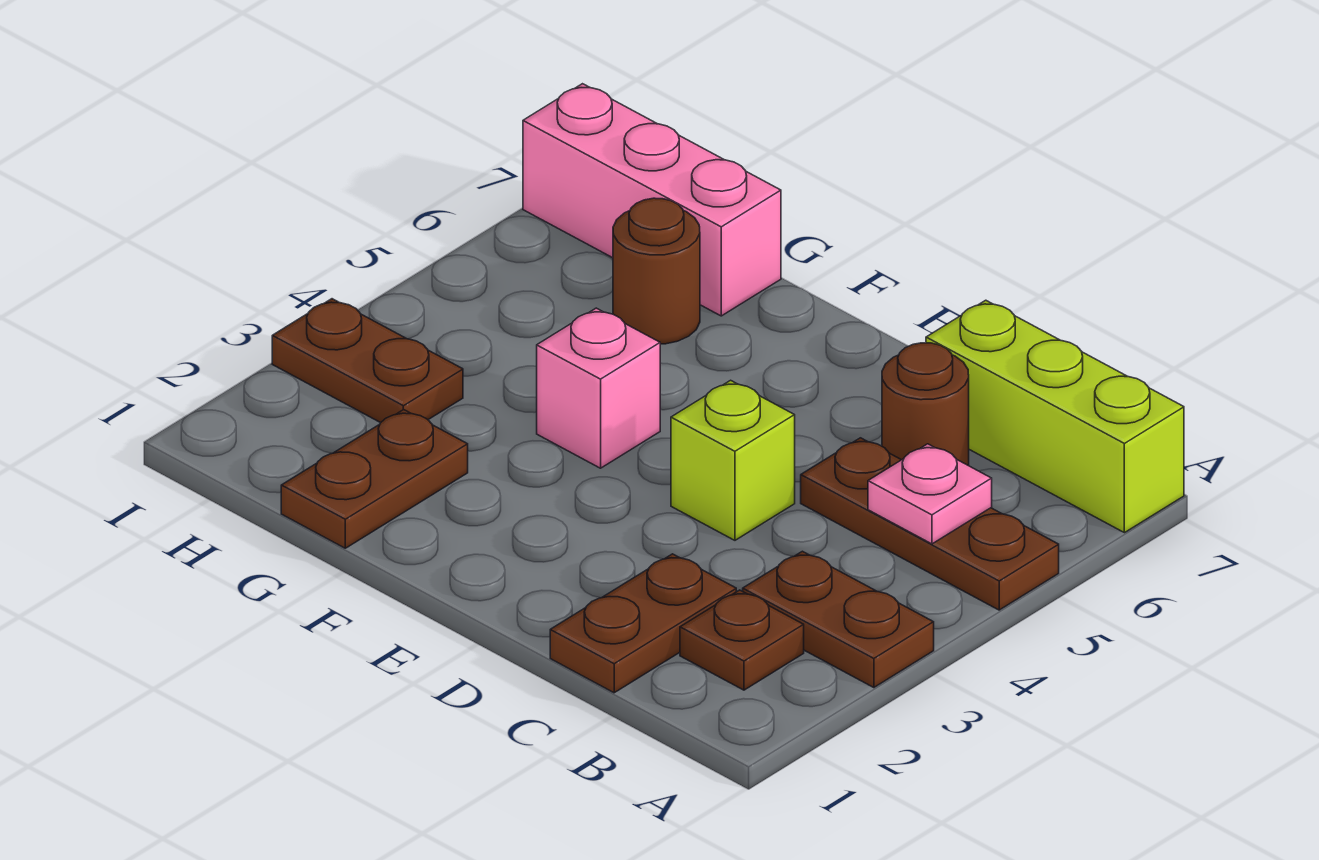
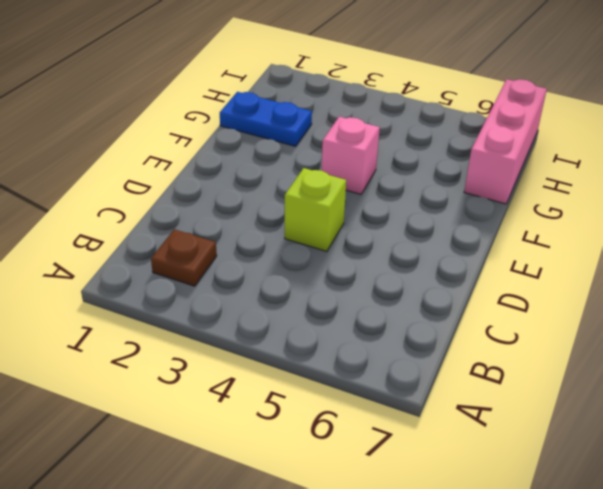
blue 1x2 plate [220,92,312,146] -> brown 1x2 plate [281,410,468,548]
none -> brown 1x2 plate [743,551,934,688]
none -> brown 1x3 plate [801,438,1059,610]
none -> lime 1x3 brick [926,300,1184,533]

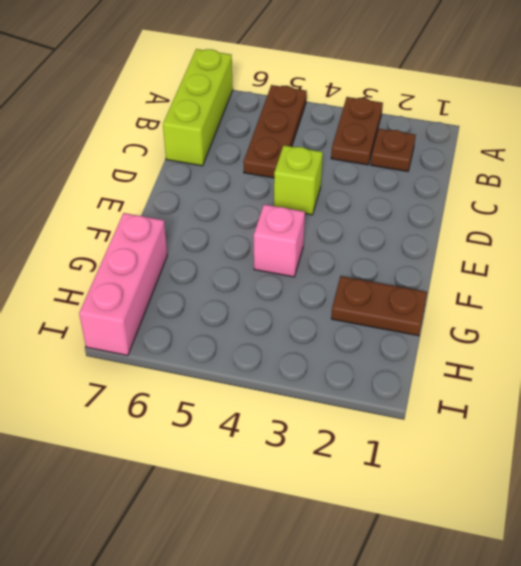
none -> brown 1x2 plate [550,554,736,693]
none -> brown 1x1 round brick [882,343,969,466]
none -> brown 1x1 round brick [613,198,700,344]

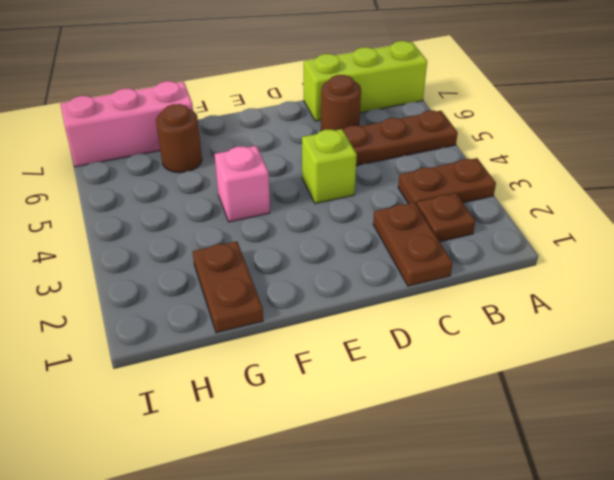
none -> brown 1x2 plate [272,299,463,423]
none -> pink 1x1 plate [868,444,992,544]

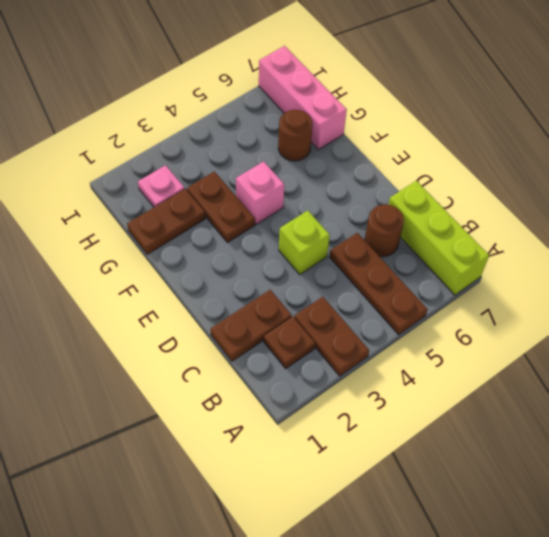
brown 1x2 plate [187,172,255,243] -> brown 1x2 plate moved to [272,299,463,423]
pink 1x1 plate [138,165,185,207] -> pink 1x1 plate moved to [868,444,992,544]

